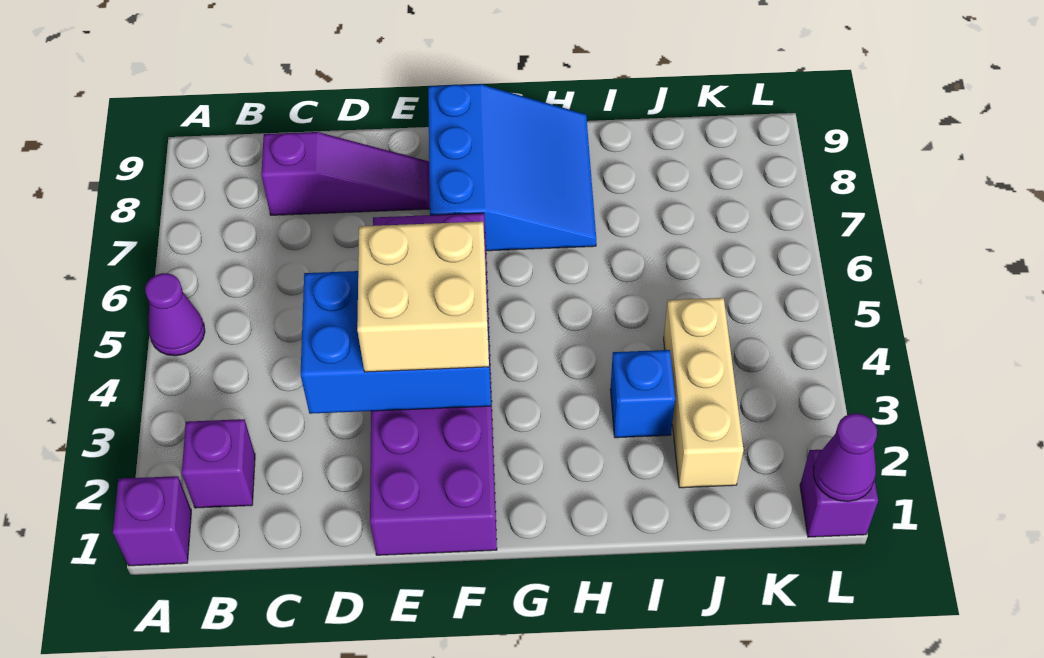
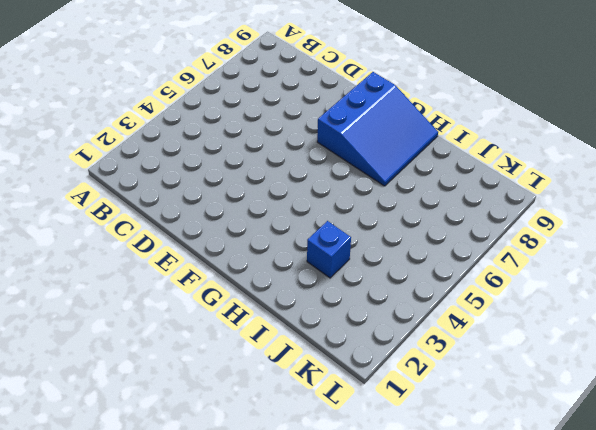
none -> purple 1x1 brick [113,476,191,566]
none -> purple 1x1 cone [145,273,205,356]
none -> purple 1x1 brick [182,419,255,508]

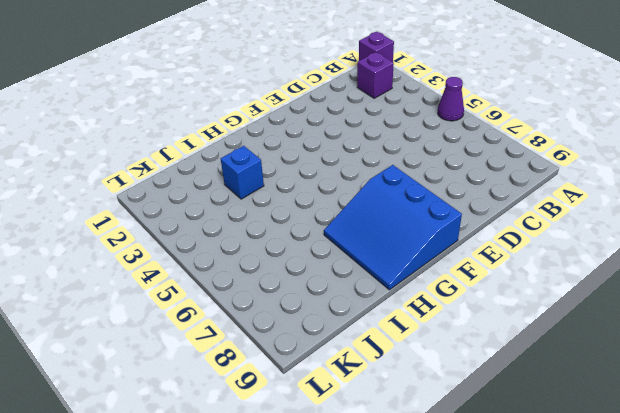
none -> purple 1x3 slope [261,132,430,215]
none -> purple 2x6 brick [370,213,497,555]
none -> tan 1x3 brick [664,298,744,488]

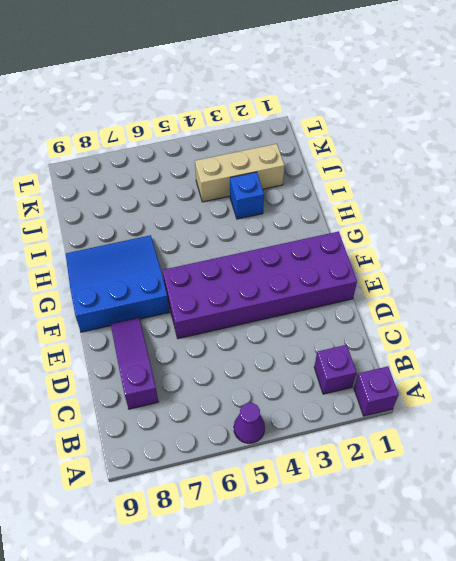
none -> purple 1x1 brick [800,450,878,537]
none -> blue 2x3 brick [301,271,491,414]
none -> purple 1x1 cone [814,413,877,502]

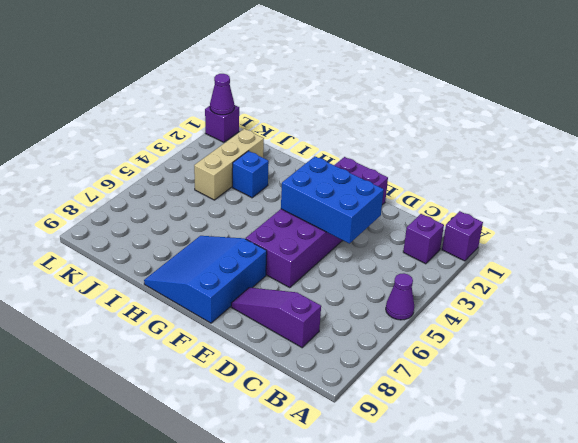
none -> tan 2x2 brick [357,222,489,372]

